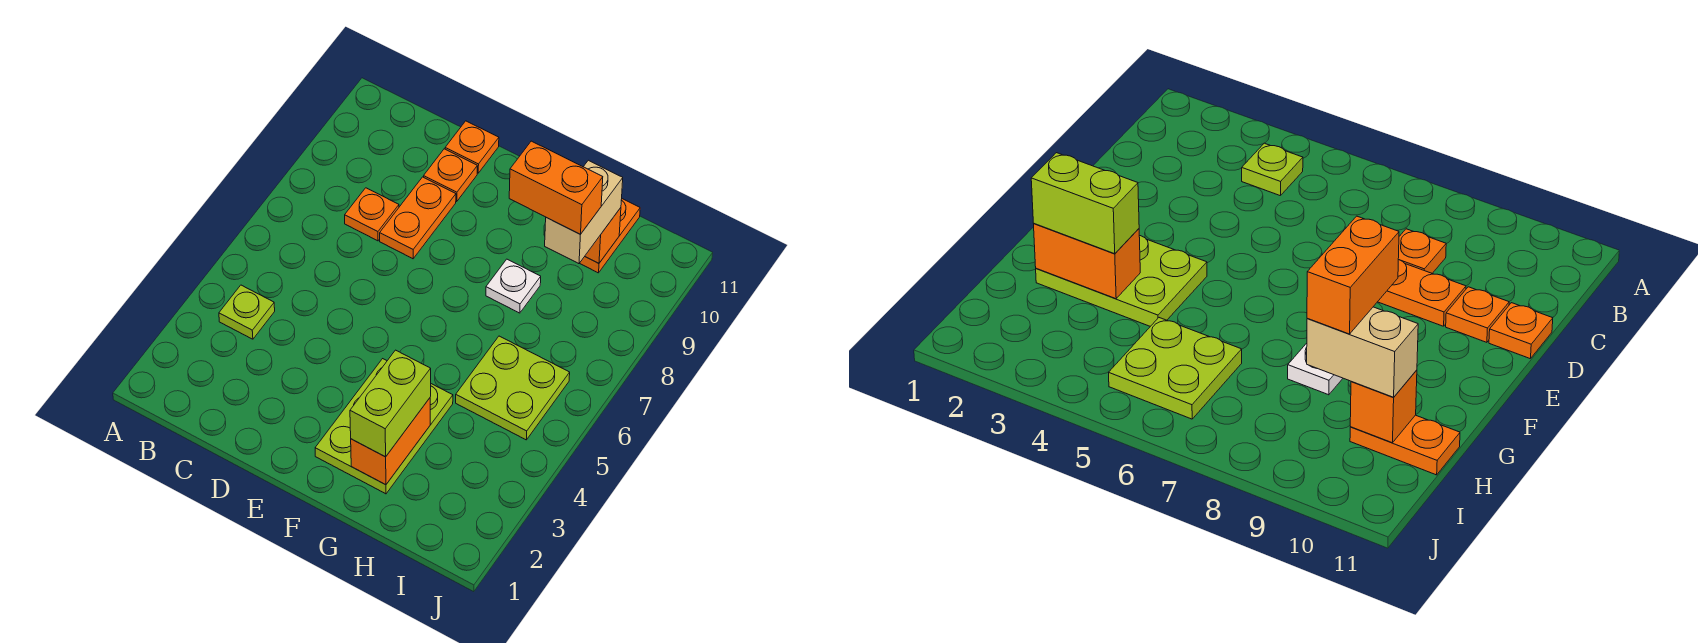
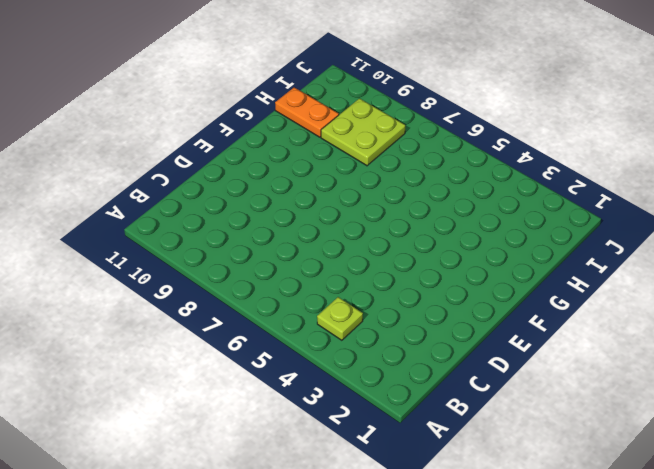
lime 2x2 plate [321,99,405,166] -> lime 2x2 plate moved to [456,336,570,440]
none -> orange 1x1 plate [345,188,399,241]
none -> orange 1x2 plate [380,177,456,259]
none -> orange 1x1 plate [424,149,477,202]

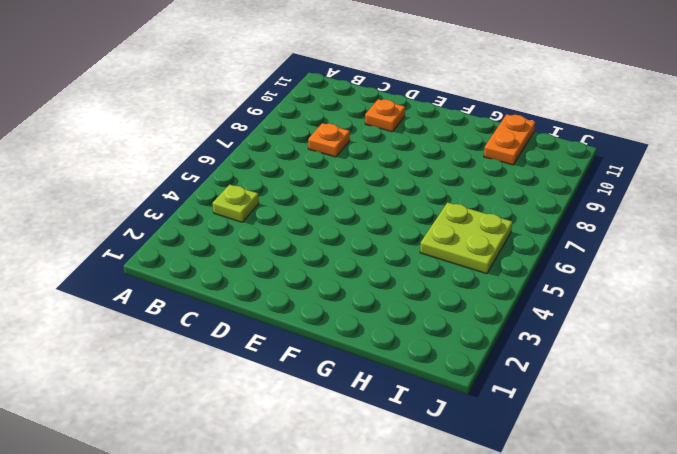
none -> orange 1x2 plate [380,177,456,259]
none -> orange 1x1 plate [445,121,499,173]
none -> lime 2x3 plate [315,359,453,494]

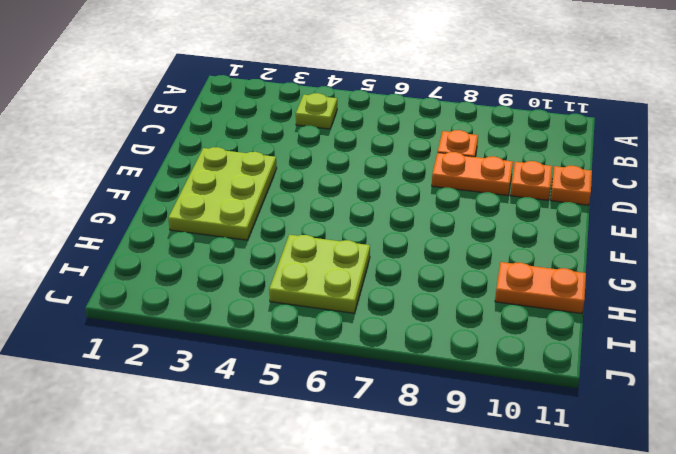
lime 2x3 plate [168,147,277,240] -> lime 2x3 plate turned to [315,359,453,494]
none -> white 1x1 plate [486,259,541,313]
none -> orange 1x2 brick [351,398,430,485]
none -> orange 1x1 brick [585,208,621,263]

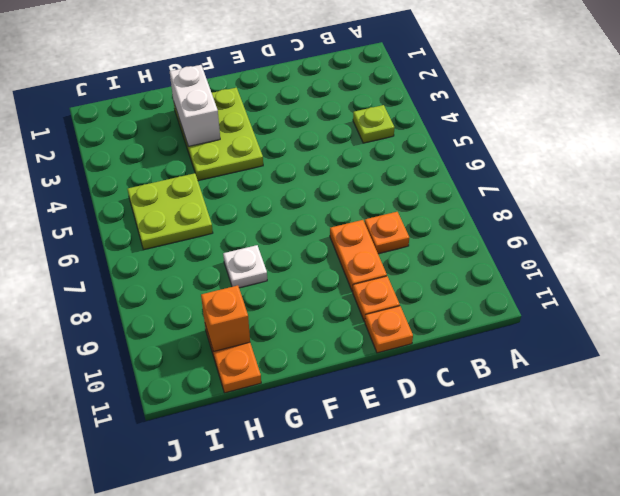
white 1x2 brick [170,65,220,147] -> orange 1x2 brick [351,398,430,485]
none -> lime 1x2 brick [350,350,431,457]
none -> tan 1x2 brick [545,160,623,264]
none -> orange 1x2 brick [509,141,603,234]

